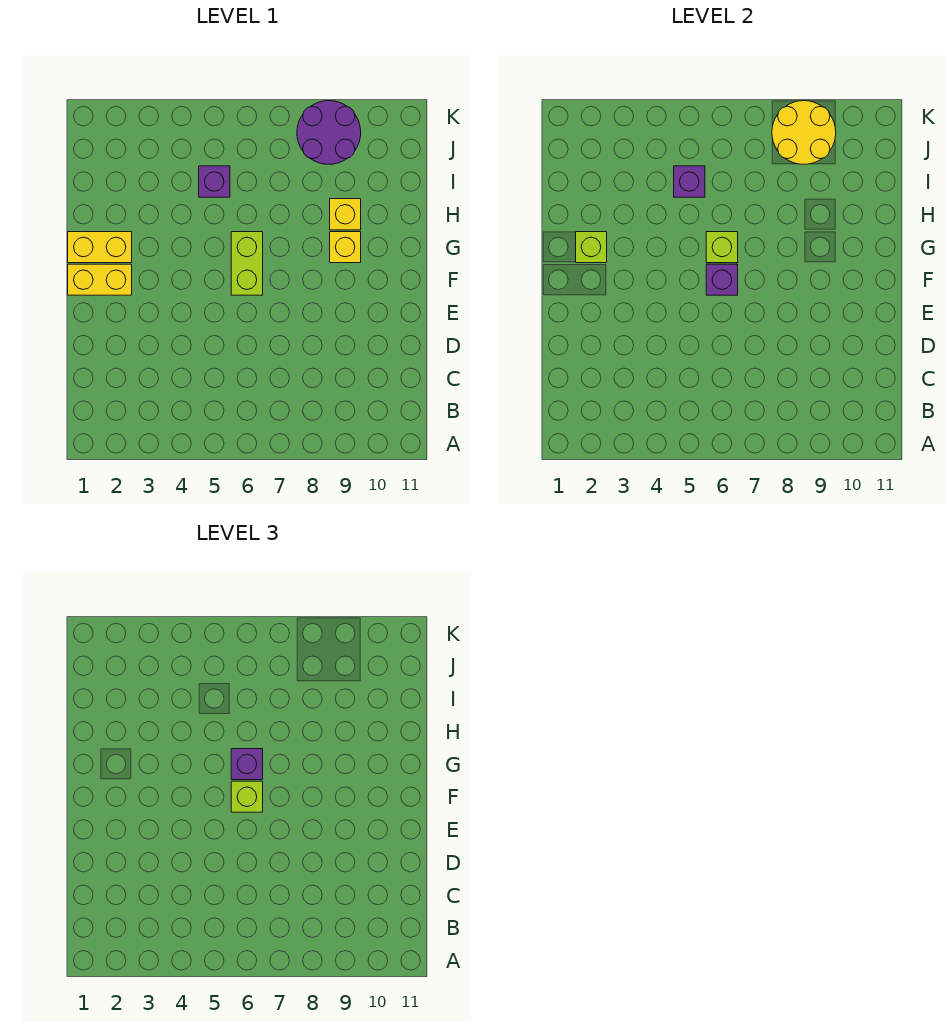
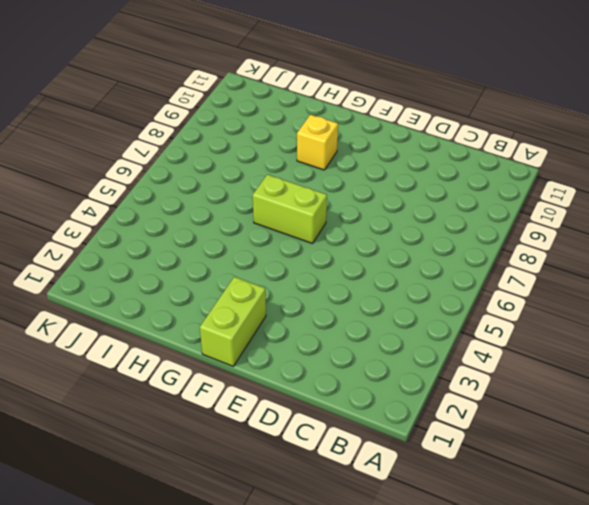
lime 1x2 brick [200,277,266,366] -> yellow 1x2 brick [68,264,132,295]
none -> yellow 1x2 brick [68,232,132,263]
none -> yellow 1x1 brick [330,199,361,230]
none -> purple 1x1 brick [199,166,230,197]

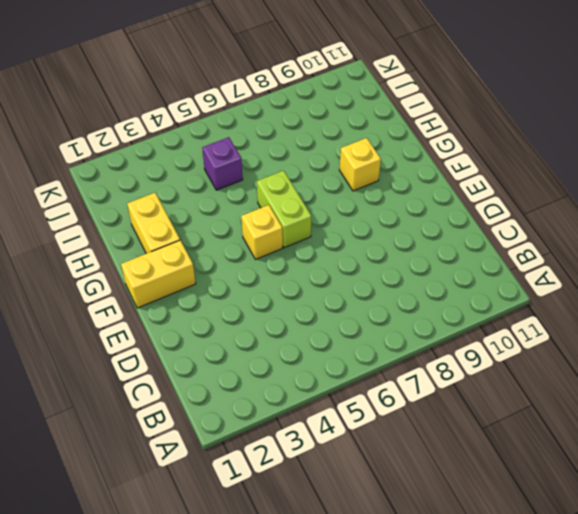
yellow 1x1 brick [241,205,283,259] -> yellow 1x1 brick moved to [330,199,361,230]
yellow 1x2 brick [127,193,180,254] -> yellow 1x2 brick turned to [68,232,132,263]
none -> purple 2x2 round brick [297,101,361,164]
none -> purple 1x1 brick [706,264,738,295]
none -> lime 1x1 brick [576,232,607,263]

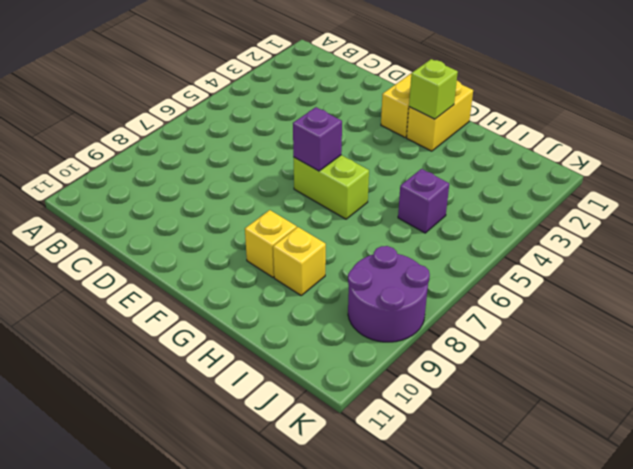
none -> lime 1x1 brick [706,232,738,263]
none -> purple 1x1 brick [674,166,705,197]
none -> yellow 2x2 round brick [772,101,836,164]

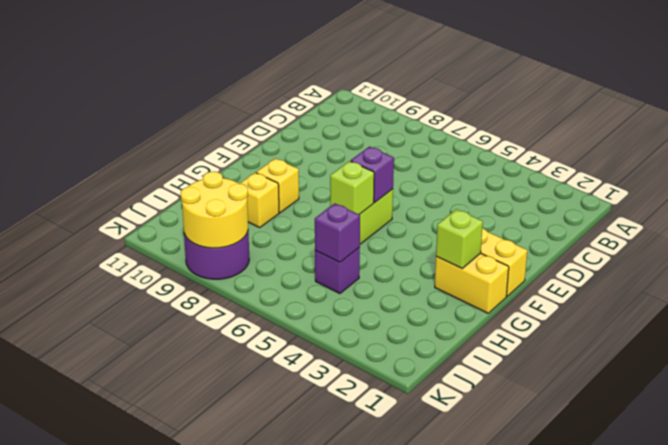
none -> lime 1x1 brick [231,781,263,812]
none -> purple 1x1 brick [231,749,263,780]

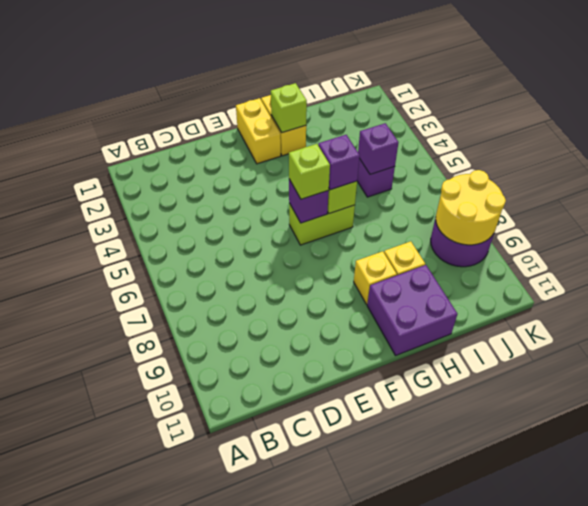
purple 2x2 brick [367,265,457,355] -> none

